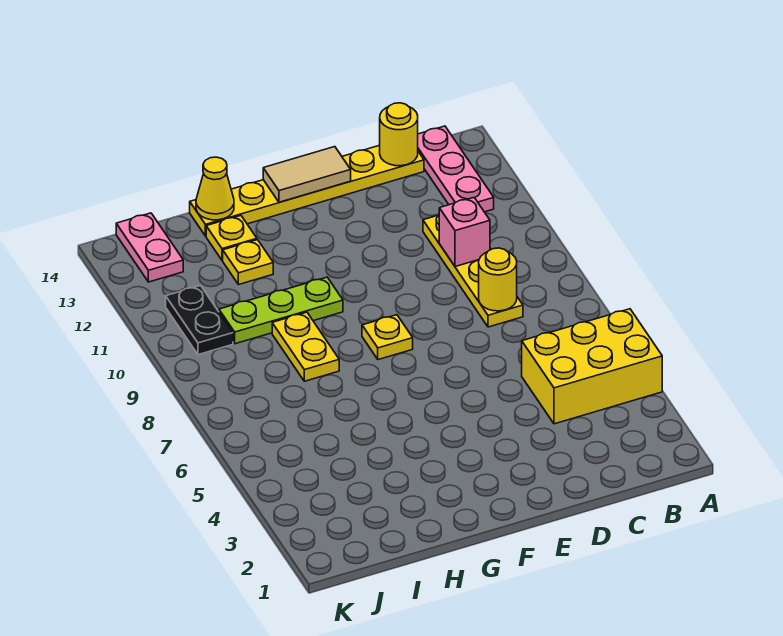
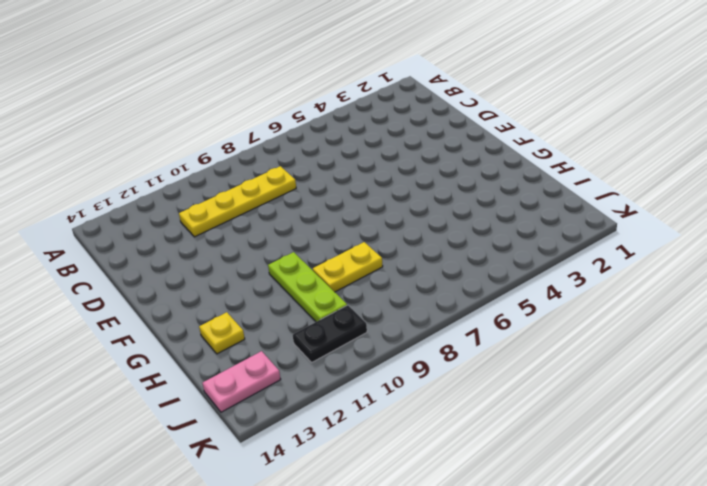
none -> yellow 2x3 brick [522,309,662,424]
none -> pink 1x3 plate [418,126,494,212]
none -> yellow 1x6 plate [190,145,424,236]

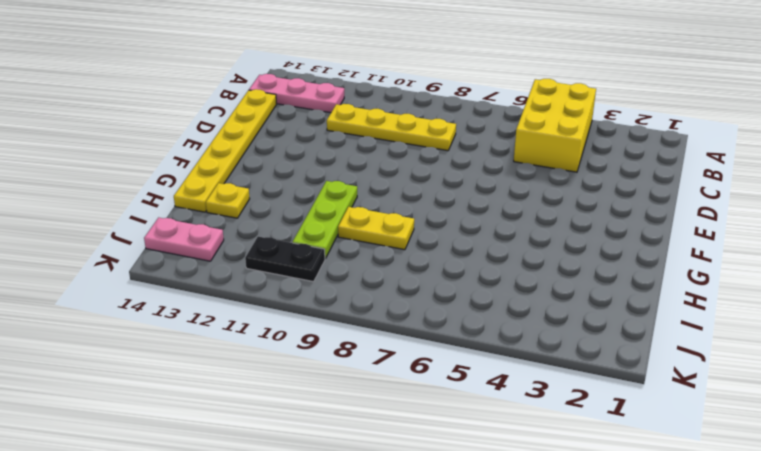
none -> yellow 1x1 plate [362,315,413,360]
none -> yellow 1x1 plate [223,240,273,285]
none -> yellow 1x1 round brick [479,248,517,311]

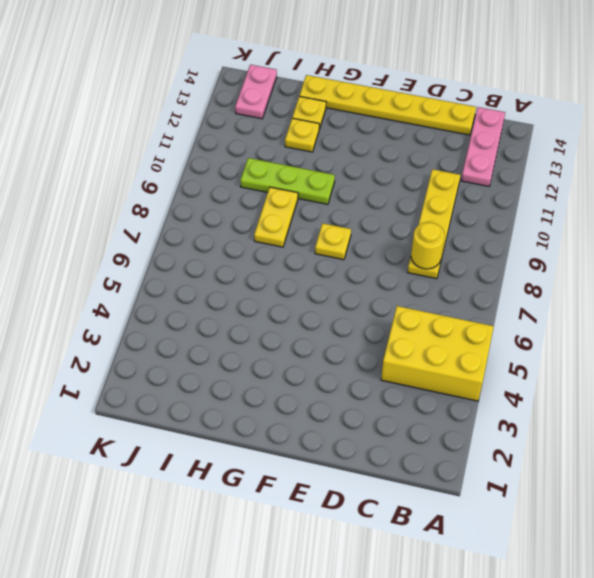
none -> black 1x2 plate [166,286,233,355]
none -> pink 1x1 brick [439,198,490,267]
none -> yellow 1x1 round brick [380,103,418,166]

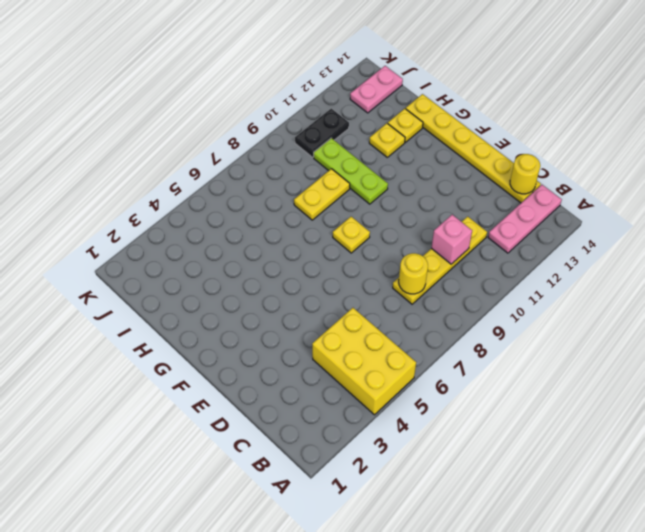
none -> tan 1x2 tile [263,147,351,202]
none -> yellow 1x1 cone [196,157,234,220]

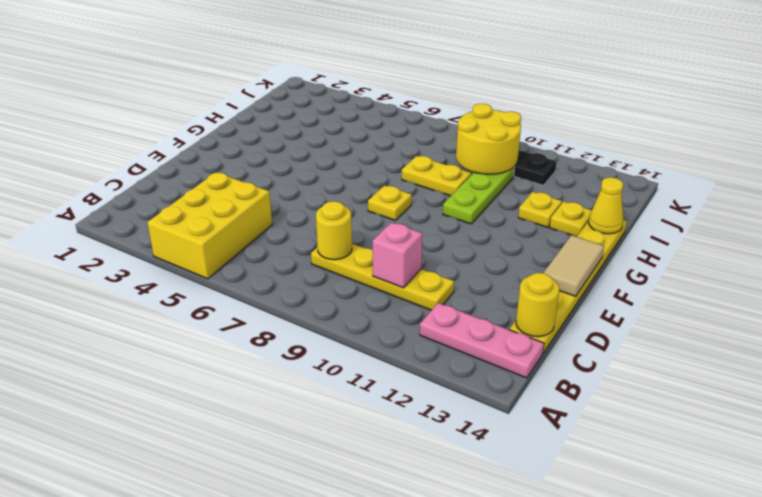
yellow 2x2 round brick [456,104,521,174] -> none
none -> pink 1x2 plate [116,213,183,282]

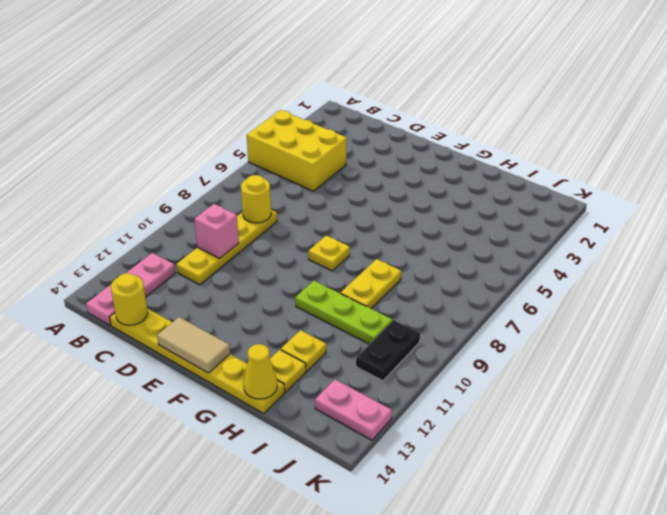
pink 1x2 plate [315,379,392,440] -> pink 1x2 plate turned to [116,213,183,282]

